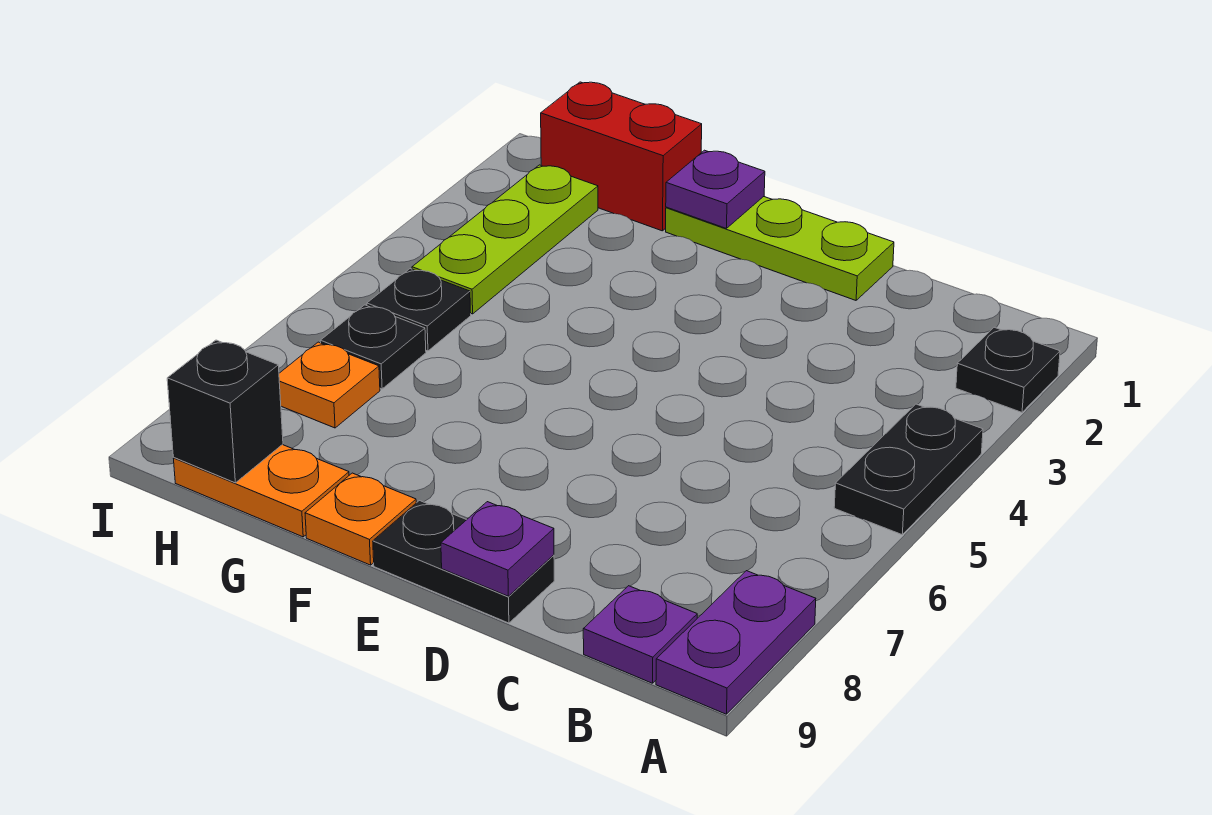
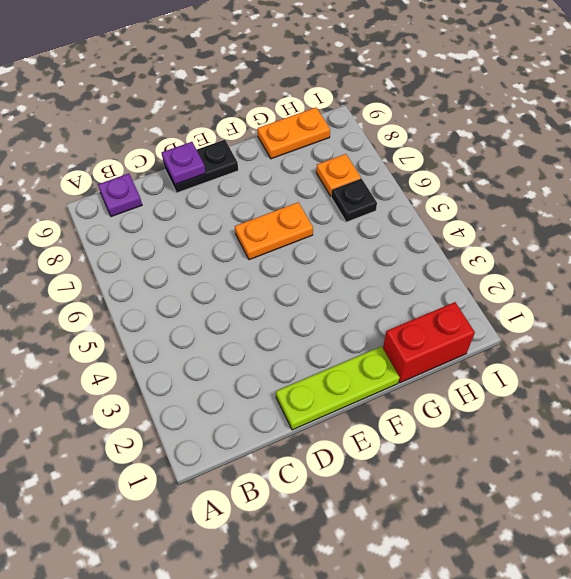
orange 1x2 plate [235,202,313,260] -> none
none -> black 1x1 plate [956,327,1060,412]
none -> black 1x2 plate [834,404,983,534]
none -> purple 1x2 plate [656,571,816,714]

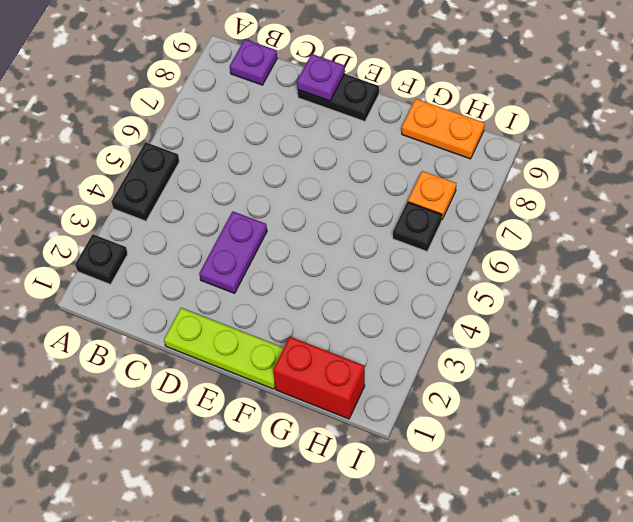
purple 1x2 plate [199,212,267,293] -> purple 1x2 plate moved to [656,571,816,714]
none -> orange 1x1 plate [305,473,416,565]
none -> lime 1x3 plate [412,165,598,314]
none -> black 1x1 plate [367,269,471,351]

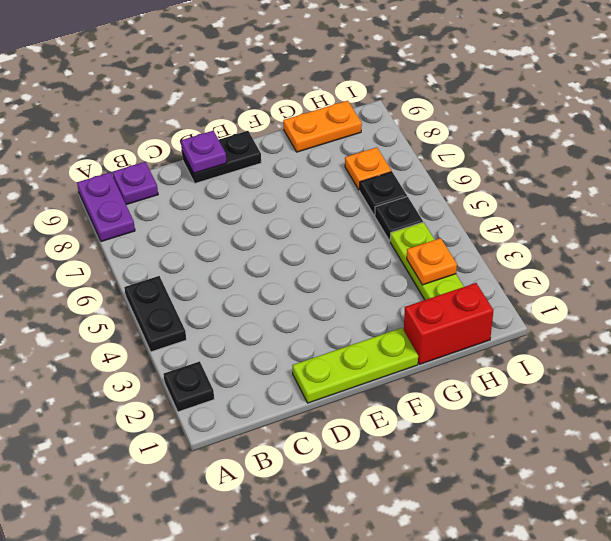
orange 1x1 plate [407,238,457,285] -> orange 1x1 plate moved to [305,473,416,565]
none -> purple 1x1 plate [666,150,765,229]
none -> black 1x1 brick [167,340,283,483]

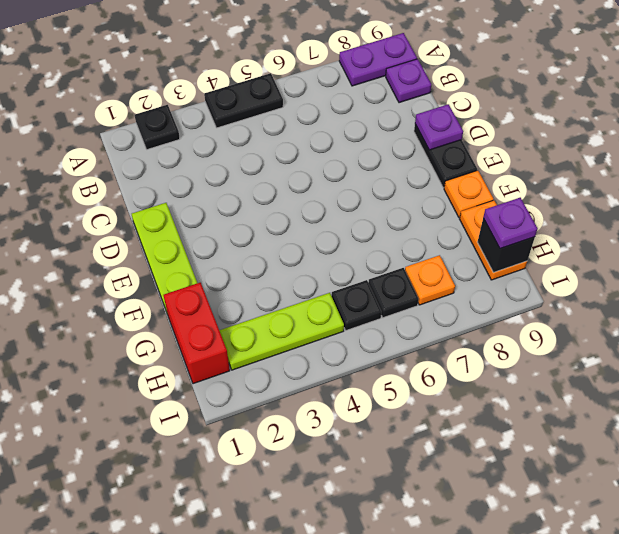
purple 1x1 plate [483,198,538,249] -> purple 1x1 plate moved to [666,150,765,229]

